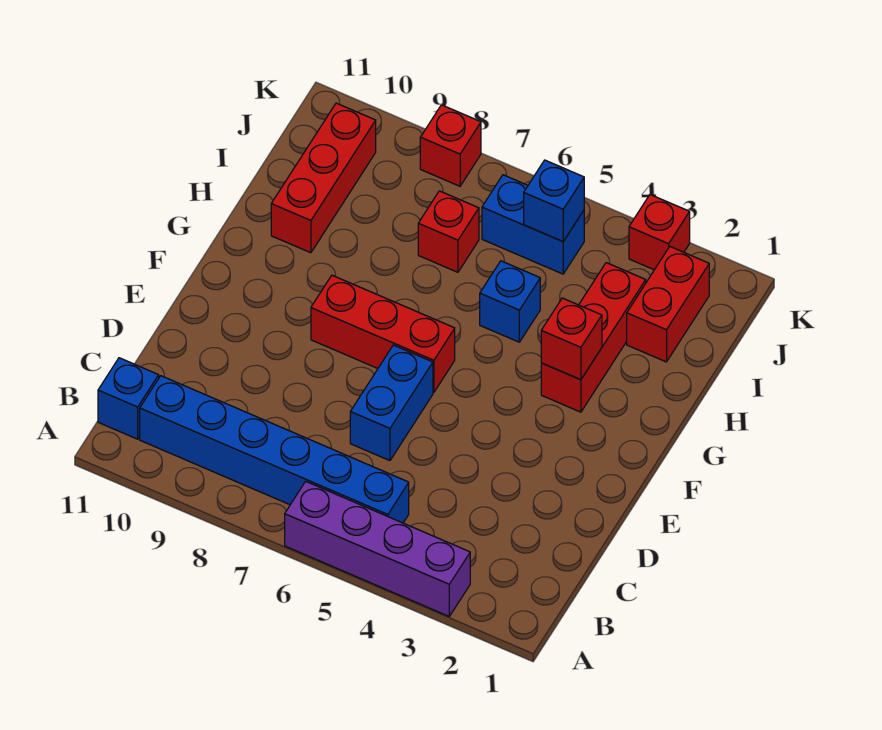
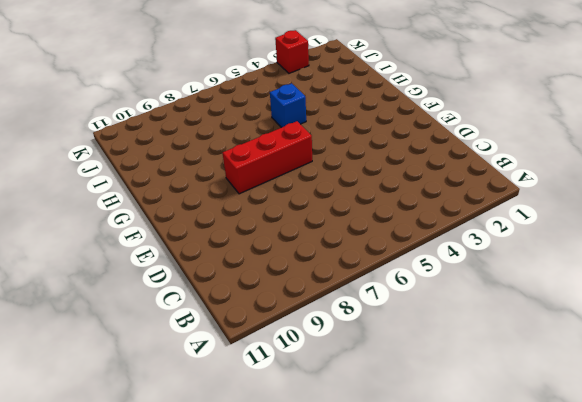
none -> purple 1x4 brick [285,481,470,616]
none -> blue 1x6 brick [140,376,409,523]
none -> blue 1x1 brick [98,358,159,439]

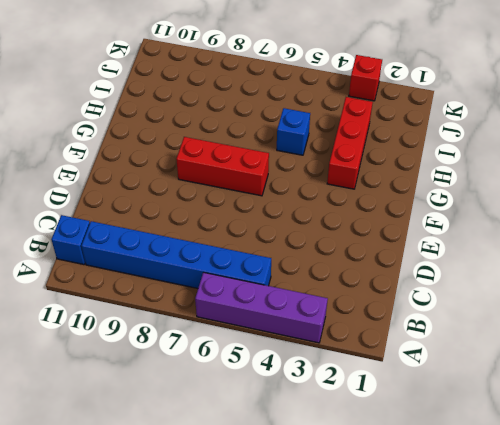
none -> blue 1x2 brick [350,345,433,461]
none -> red 1x3 brick [271,103,376,253]
none -> red 1x2 brick [627,247,709,362]

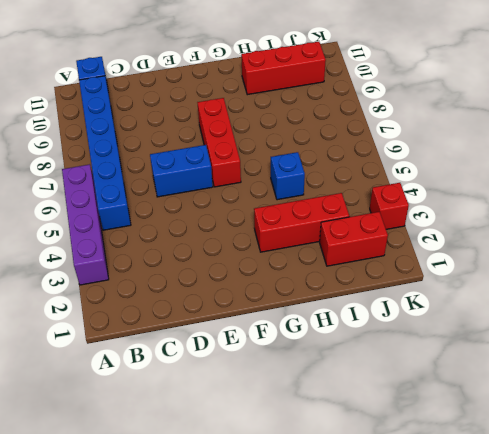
none -> red 1x1 brick [418,191,479,272]
none -> blue 1x2 brick [482,175,584,274]
none -> red 1x1 brick [420,105,481,186]

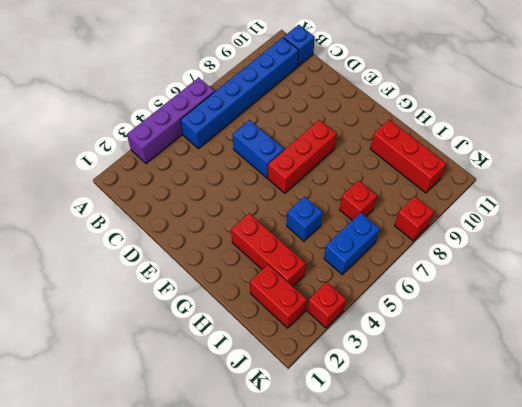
none -> red 1x1 brick [541,298,602,380]
none -> blue 1x1 brick [524,160,584,241]

